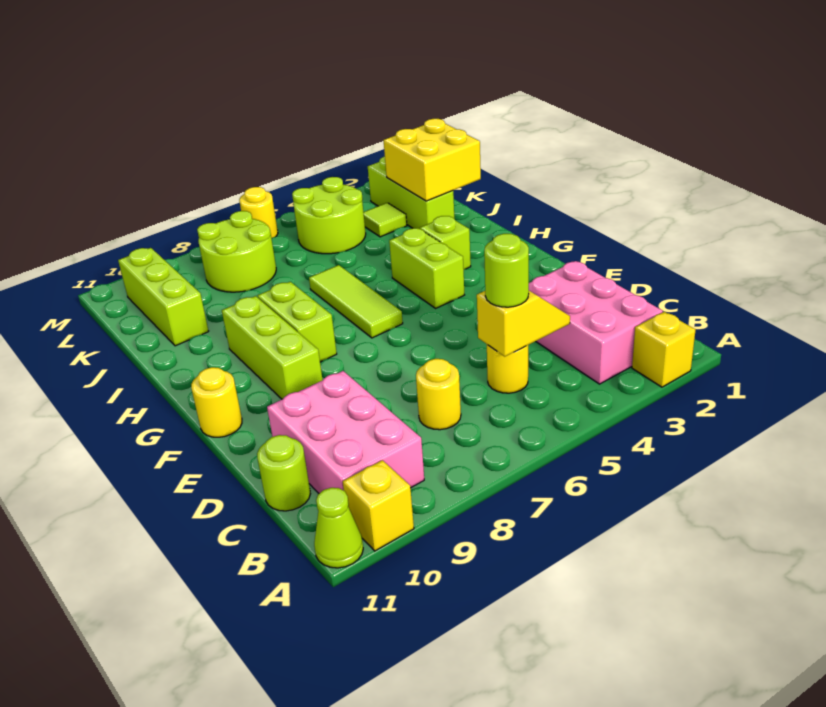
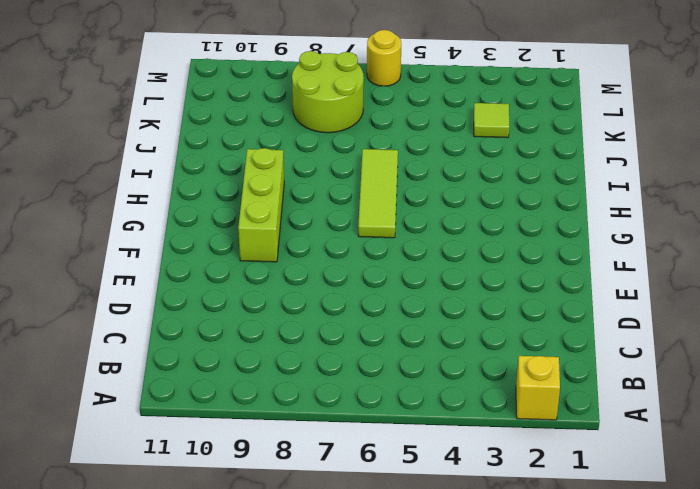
none -> yellow 1x1 brick [343,460,414,551]
none -> lime 1x1 cone [314,488,363,568]
none -> pink 2x3 brick [529,261,663,384]

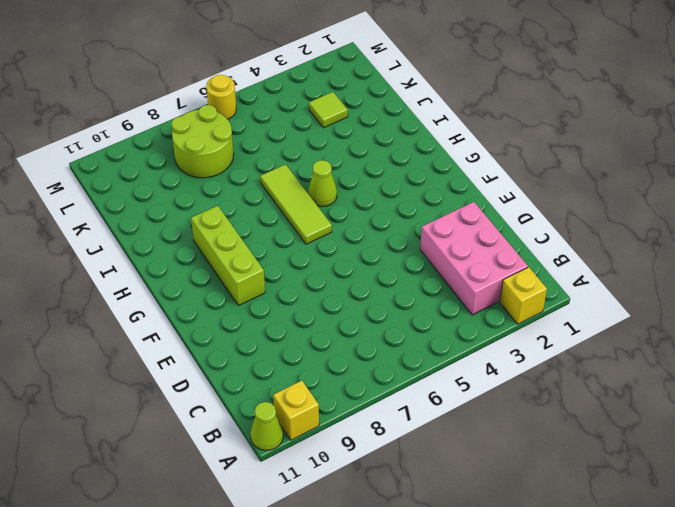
lime 1x1 cone [308,160,337,207] -> none
none -> pink 2x3 brick [267,371,424,493]
none -> yellow 1x1 round brick [487,345,528,393]
none -> yellow 1x1 round brick [416,359,461,430]

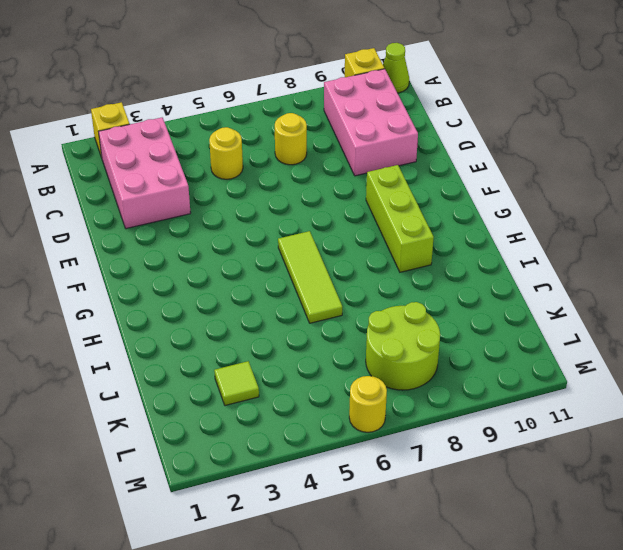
none -> lime 1x1 round brick [257,435,310,511]
none -> yellow 1x1 round brick [191,367,242,437]
none -> lime 1x2 brick [389,228,464,308]

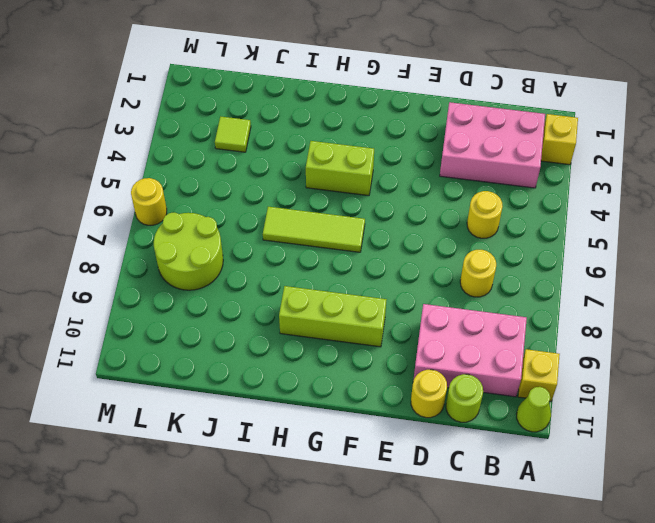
yellow 1x1 round brick [411,370,447,418] -> yellow 1x1 round brick moved to [191,367,242,437]
none -> lime 1x2 brick [258,282,337,362]
none -> lime 1x1 brick [420,216,471,269]
none -> lime 1x3 brick [368,157,454,229]

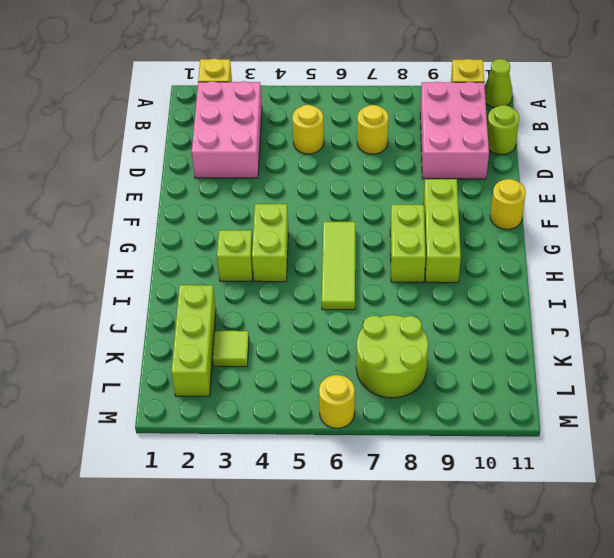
none -> lime 1x3 brick [118,248,209,346]
none -> lime 2x2 round brick [292,177,366,254]
none -> yellow 1x2 slope [477,291,570,356]

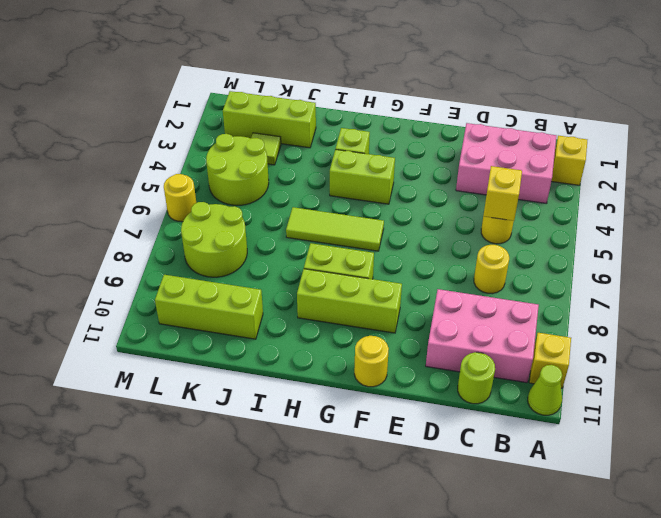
none -> yellow 2x2 brick [384,119,481,201]
none -> lime 1x1 round brick [484,234,529,307]

